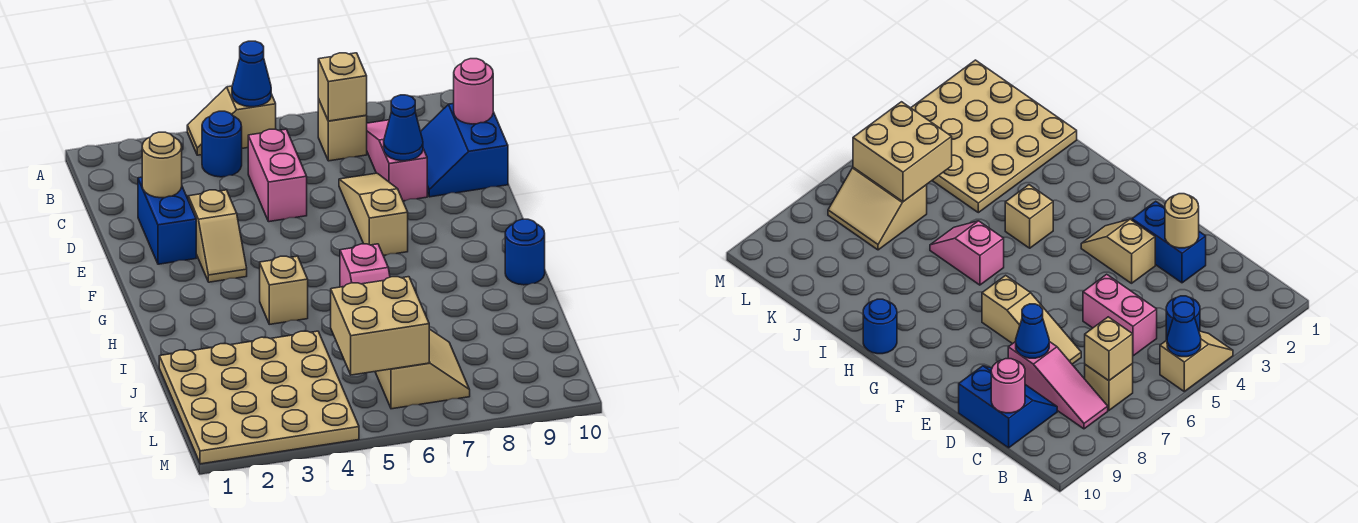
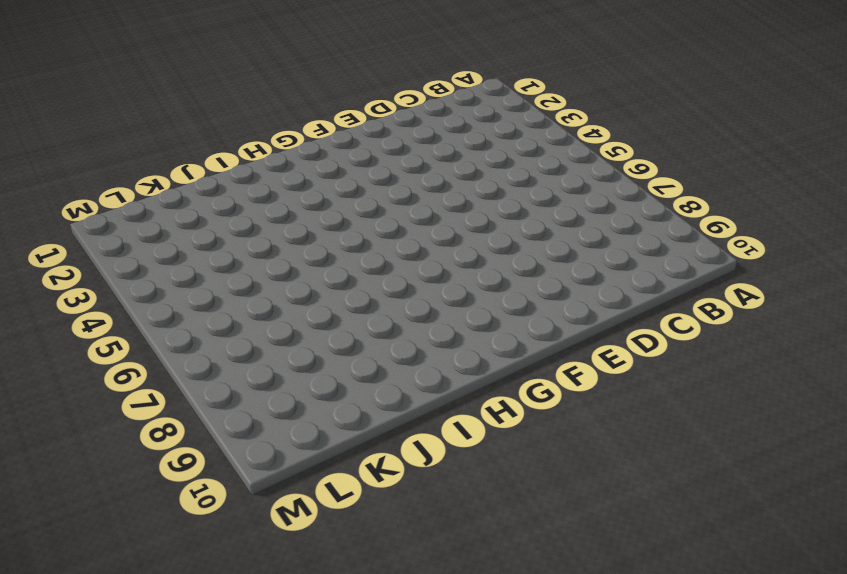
none -> tan 1x2 slope [187,86,276,155]
none -> blue 1x1 round brick [202,111,242,177]
none -> tan 1x1 brick [318,99,367,161]

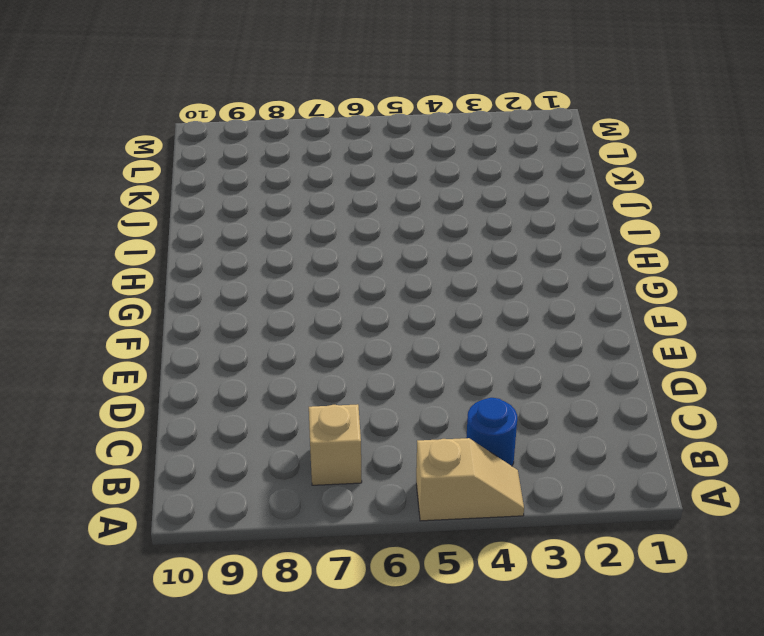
none -> pink 1x3 slope [367,120,427,201]
none -> pink 1x2 brick [248,129,307,222]
none -> blue 2x2 slope [421,104,508,197]

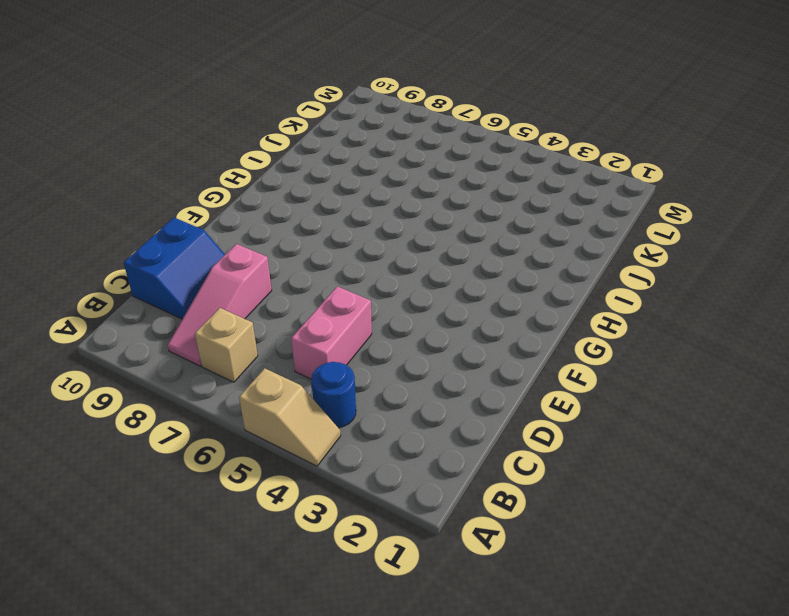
none -> blue 1x2 brick [138,177,196,264]
none -> tan 1x3 slope [339,173,408,256]
none -> tan 1x2 slope [188,190,247,282]

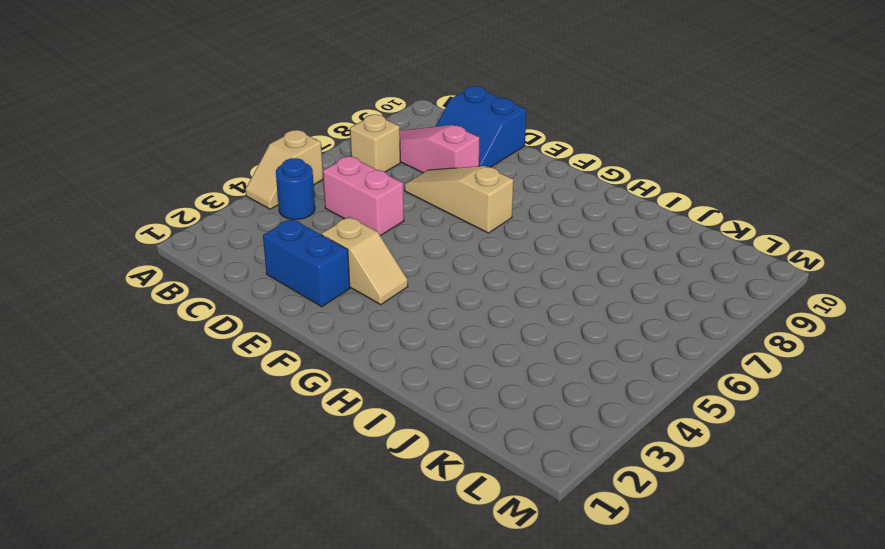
none -> tan 1x1 brick [260,256,308,324]
none -> pink 1x2 slope [340,244,390,287]
none -> blue 1x1 round brick [505,219,545,285]

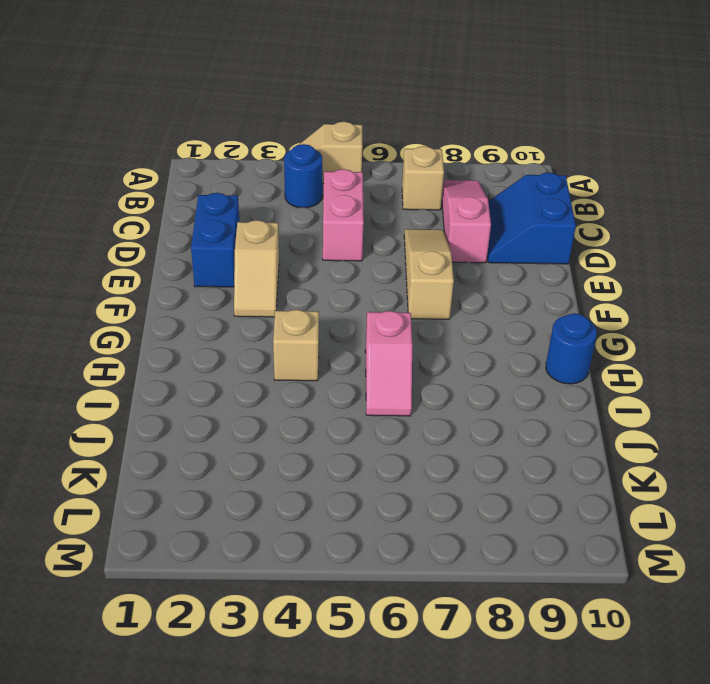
none -> tan 4x4 plate [159,331,359,464]
none -> tan 2x2 slope [375,329,470,409]
none -> blue 1x1 cone [232,41,271,107]

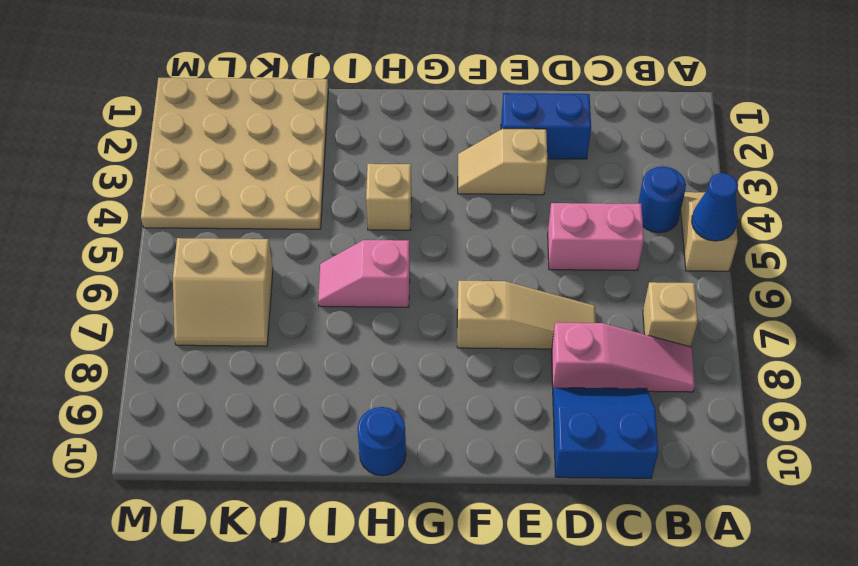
none -> tan 1x1 brick [318,53,367,121]
none -> pink 1x1 round brick [454,59,493,124]
none -> tan 1x1 round brick [142,132,182,198]

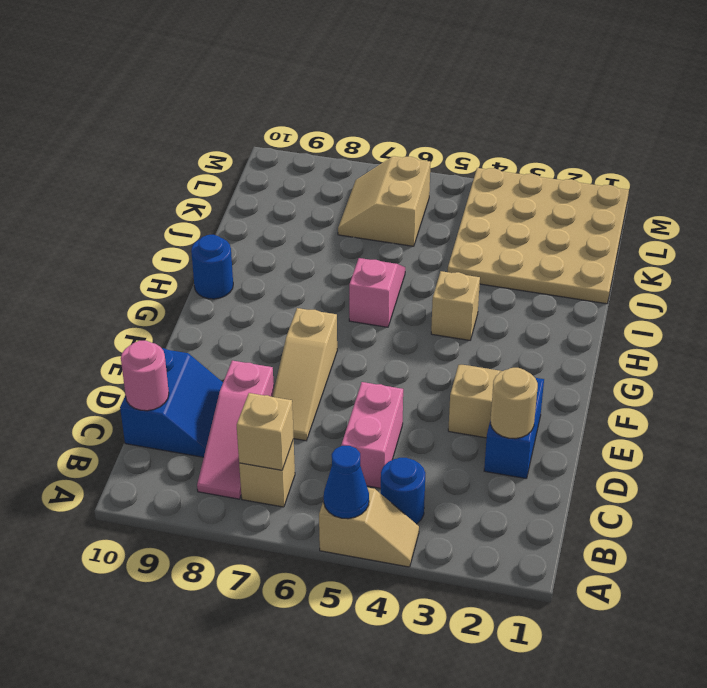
none -> blue 1x1 cone [384,95,423,161]
none -> tan 2x2 brick [331,277,429,375]

